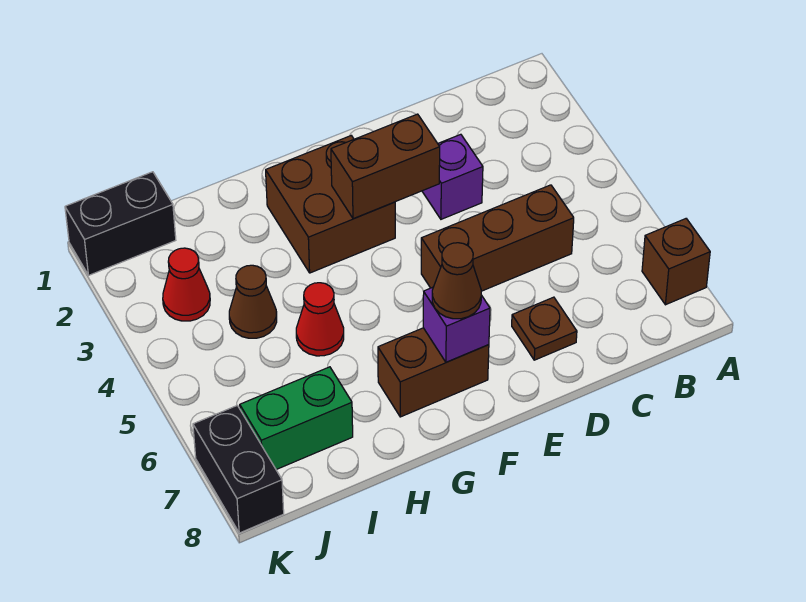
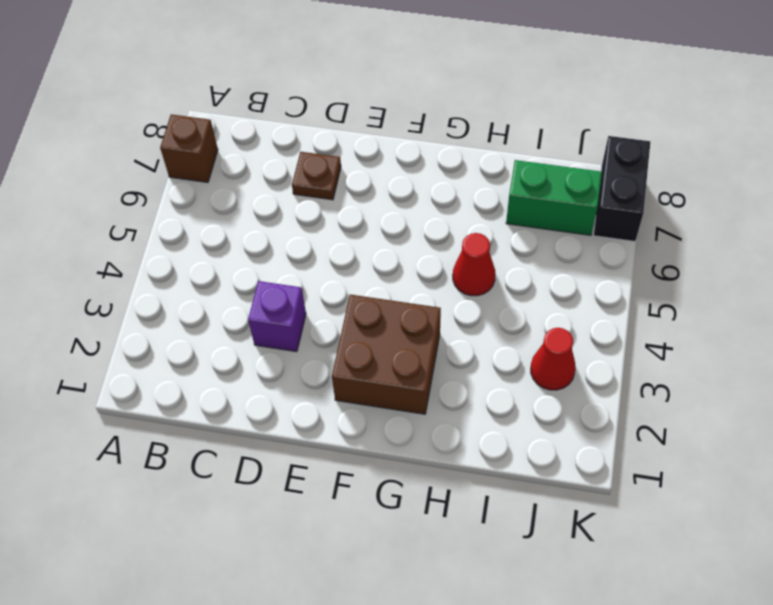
none -> brown 1x3 brick [421,185,574,291]
none -> brown 1x2 brick [378,328,489,417]
none -> brown 1x1 cone [229,265,277,338]

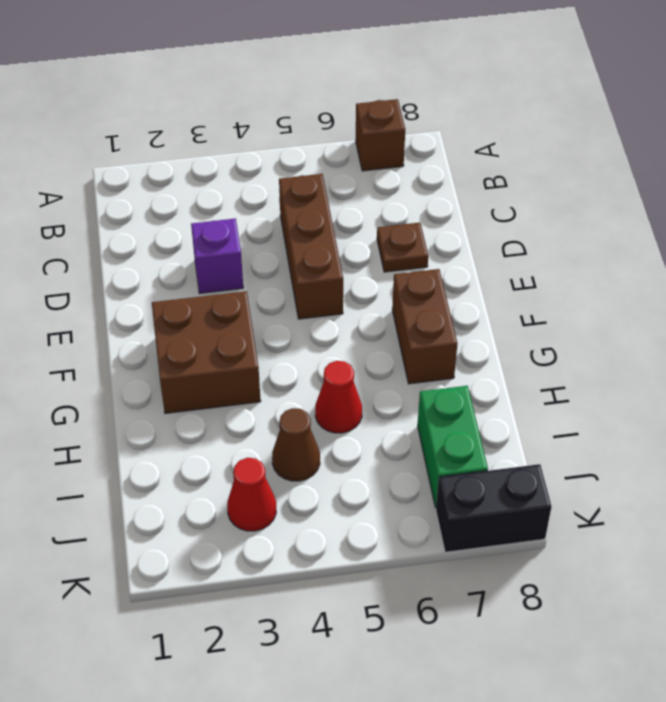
none -> black 1x2 brick [65,172,176,275]
none -> brown 1x2 brick [331,114,440,219]
none -> purple 1x1 brick [423,287,490,362]

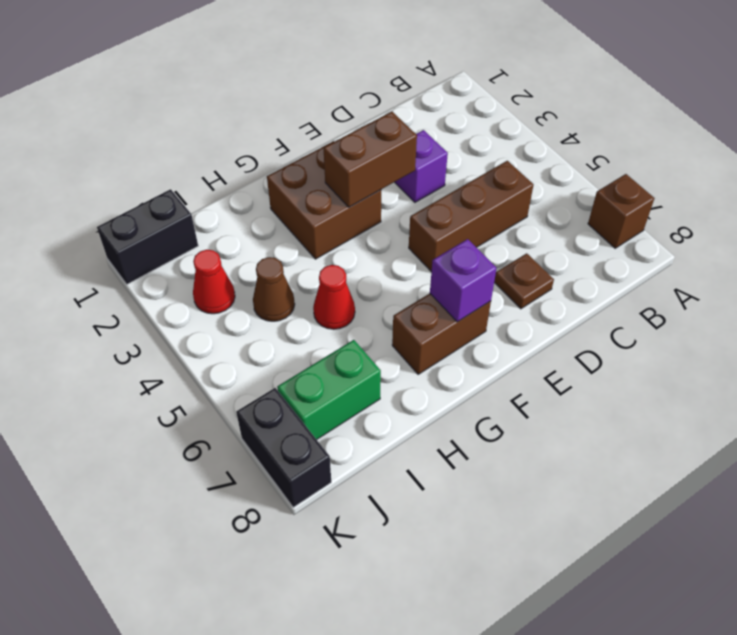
none -> brown 1x1 cone [432,243,481,319]

